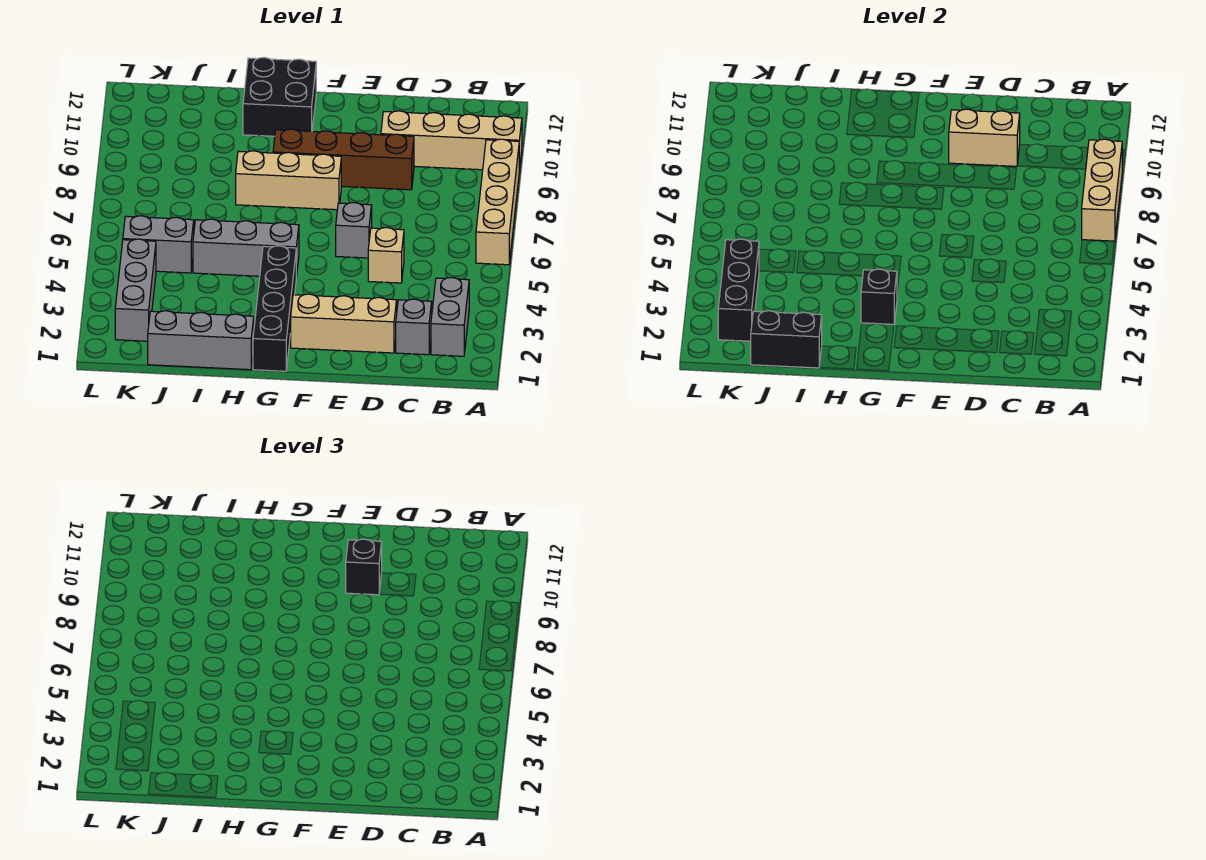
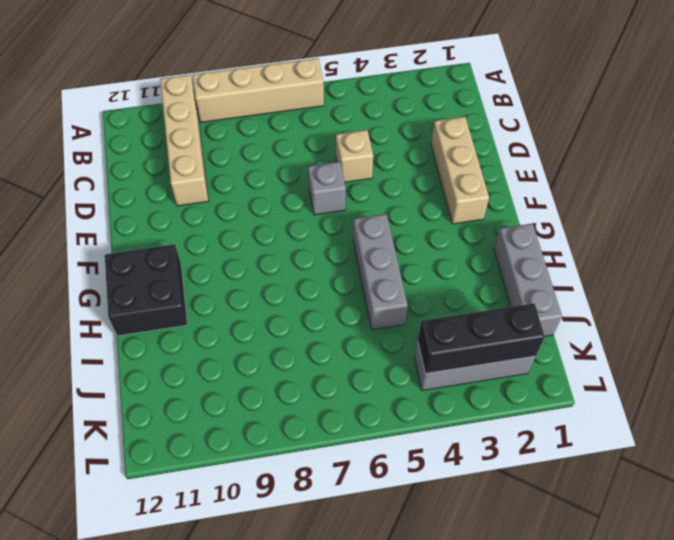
none -> grey 1x2 brick [431,278,469,356]
none -> grey 1x1 brick [396,299,432,355]
none -> brown 1x4 brick [273,129,414,190]

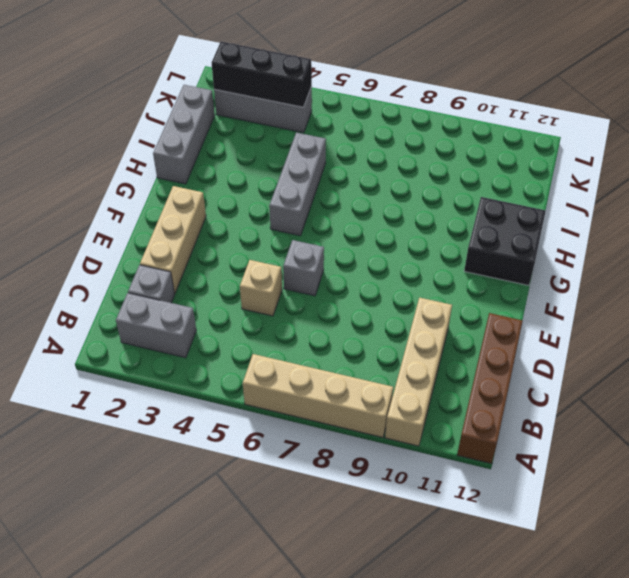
brown 1x4 brick [457,313,523,463] -> brown 1x4 brick moved to [273,129,414,190]
none -> tan 1x3 brick [236,151,341,210]
none -> black 1x4 brick [253,246,296,371]
none -> grey 1x2 brick [123,216,194,273]

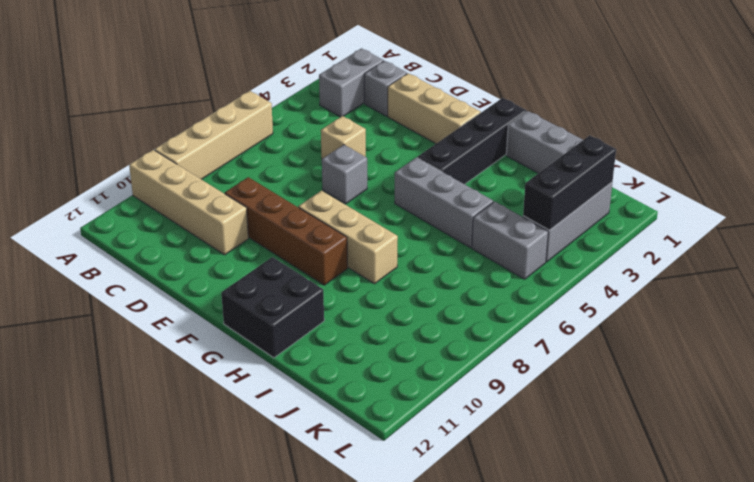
none -> tan 1x3 brick [1082,139,1122,241]
none -> tan 1x2 brick [949,109,1020,166]
none -> black 1x1 brick [861,269,897,324]

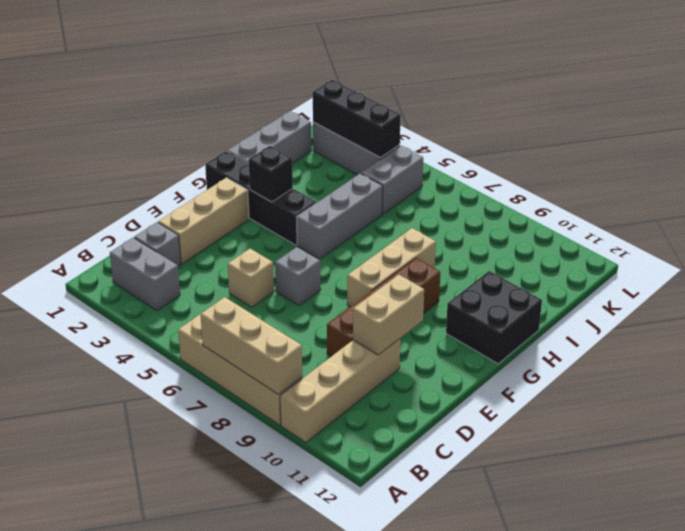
none -> black 1x2 brick [751,311,822,368]
none -> black 1x1 brick [346,539,382,595]

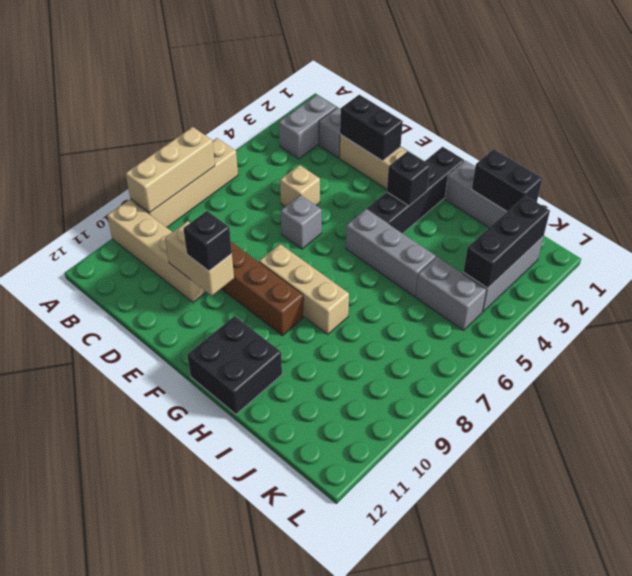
black 1x2 brick [340,95,403,161] -> none

